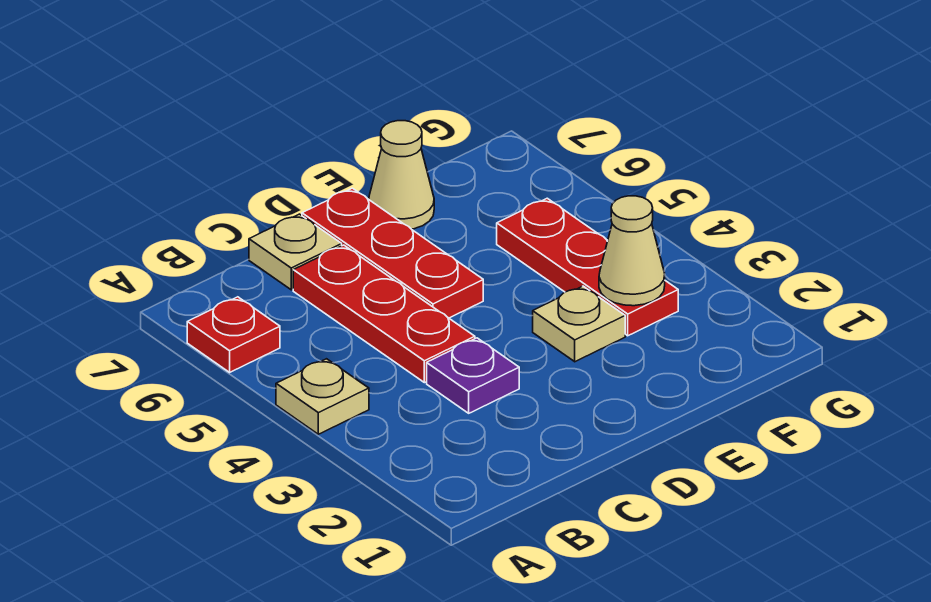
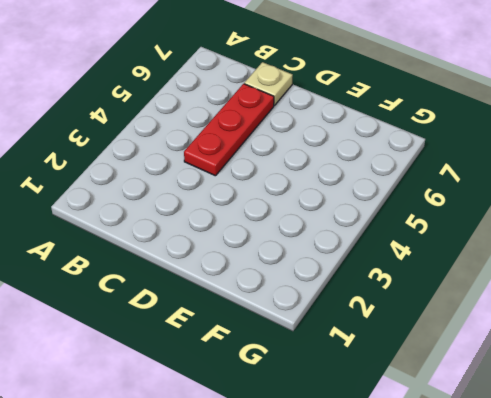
none -> tan 1x1 plate [276,359,369,434]
none -> red 1x1 plate [187,297,280,372]

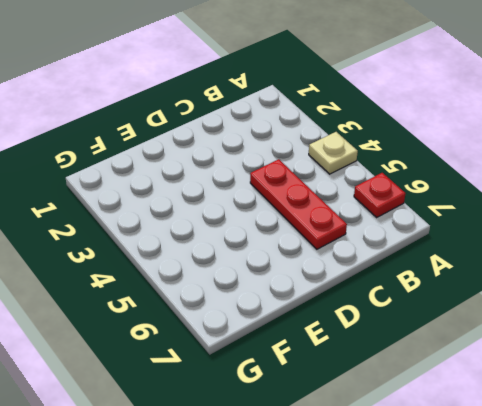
none -> purple 1x1 plate [427,338,519,413]
none -> tan 1x1 plate [249,214,342,290]

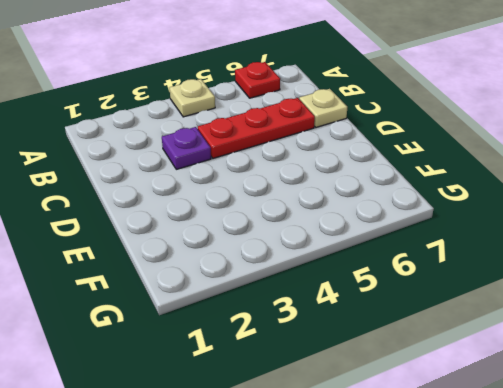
none -> red 1x3 plate [302,188,483,318]
none -> tan 1x1 plate [533,286,625,362]

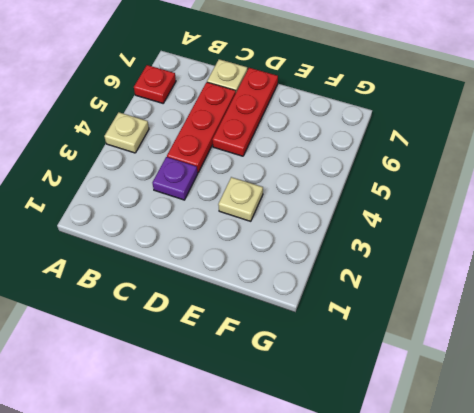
none -> tan 1x1 cone [369,121,434,229]
none -> red 1x3 plate [497,198,678,336]

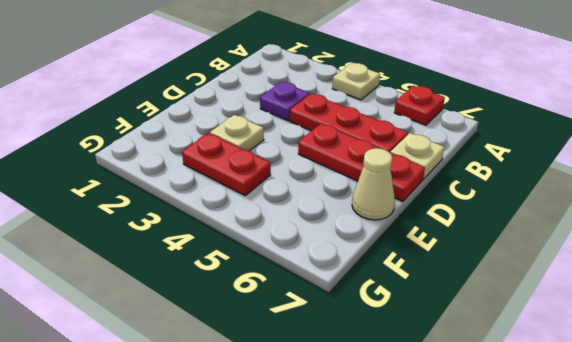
red 1x2 plate [182,133,271,196] -> red 1x3 plate [497,198,678,336]
none -> tan 1x1 cone [599,196,665,306]

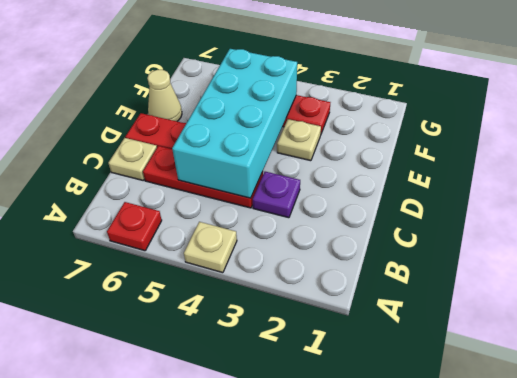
cyan 2x4 brick [172,49,297,198] -> none
none -> tan 1x1 cone [599,196,665,306]

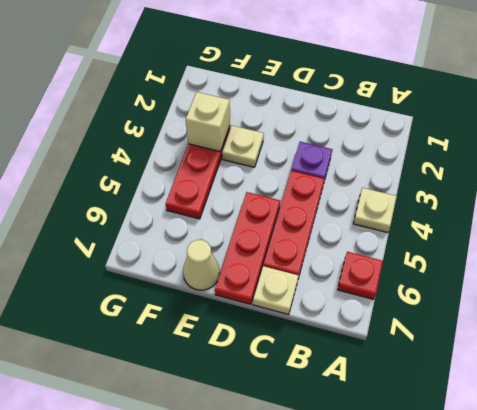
tan 1x1 brick [186,92,230,152] -> tan 1x1 cone [599,196,665,306]

